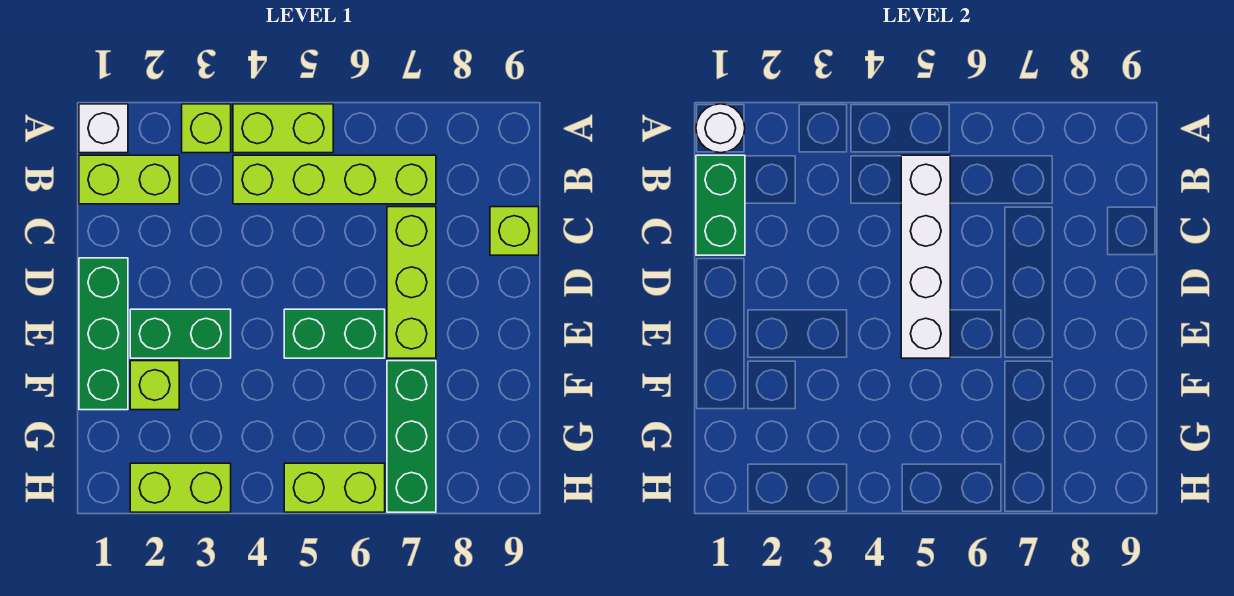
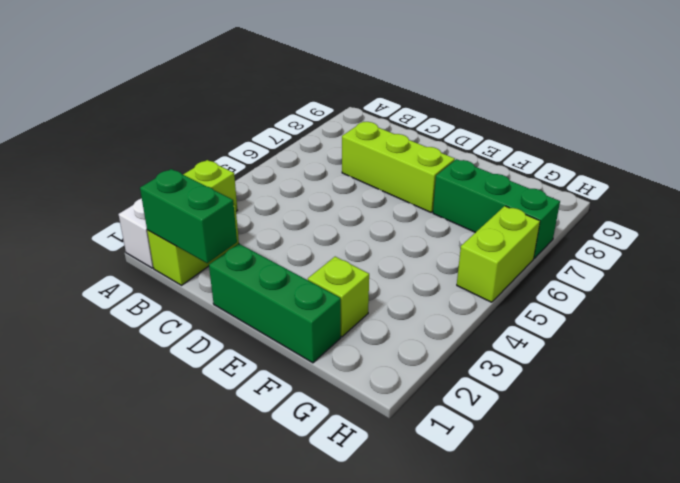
none -> lime 1x2 brick [233,104,333,153]
none -> lime 1x4 brick [233,155,436,204]
none -> lime 1x1 brick [490,207,539,255]

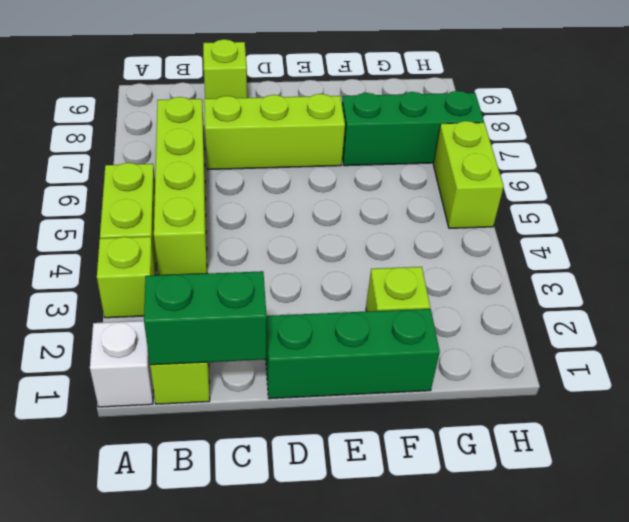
none -> green 1x2 brick [130,309,231,358]
none -> green 1x2 brick [284,309,385,358]
none -> lime 1x2 brick [130,463,231,512]

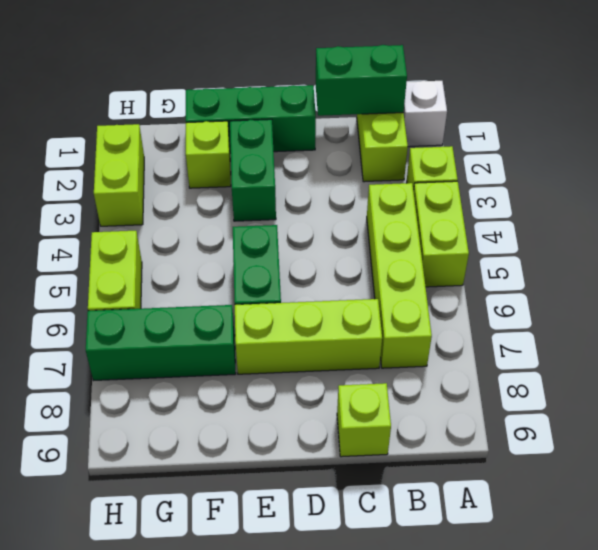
none -> white 1x1 round brick [696,104,745,153]
none -> white 1x4 brick [901,155,950,358]

